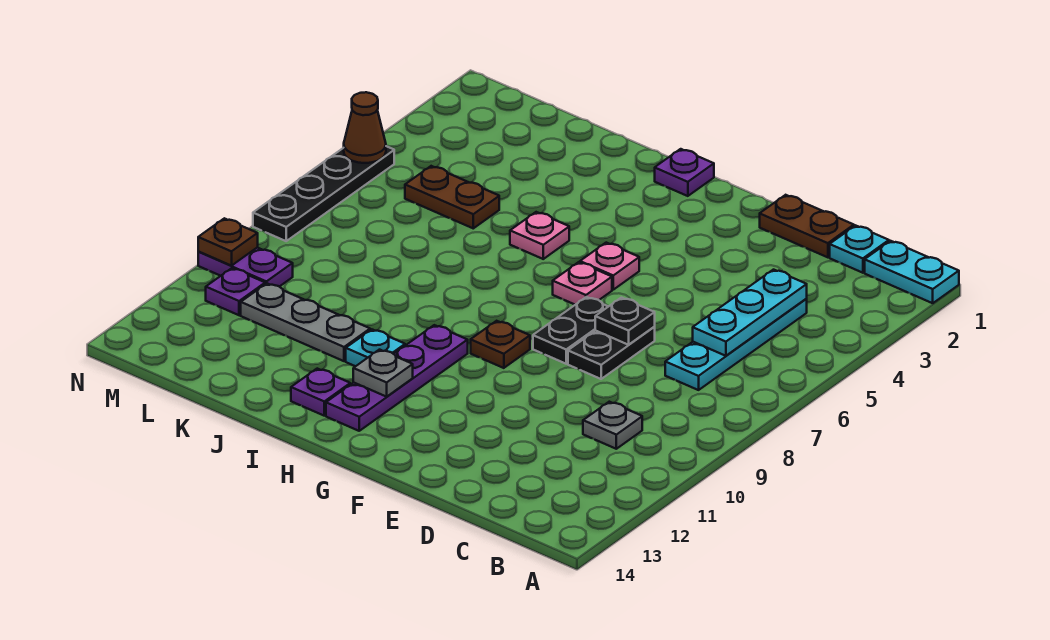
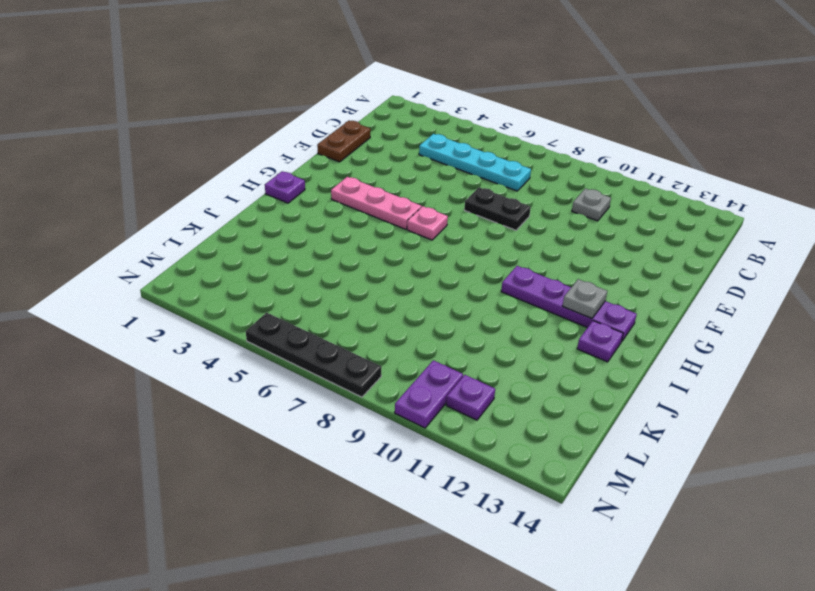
pink 1x3 plate [331,177,422,229] -> pink 1x1 plate [580,243,639,290]
none -> cyan 1x2 plate [865,241,959,303]
none -> cyan 1x1 plate [830,225,889,273]
none -> black 1x2 plate [533,297,608,364]

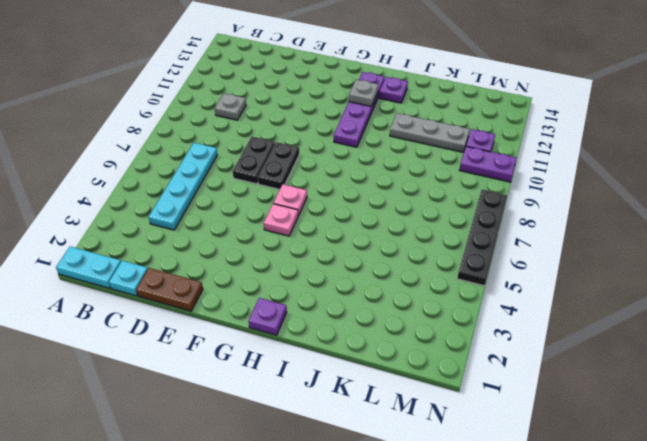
none -> brown 1x1 plate [471,321,530,368]
none -> pink 1x1 plate [510,212,569,259]
none -> cyan 1x1 plate [346,329,405,366]

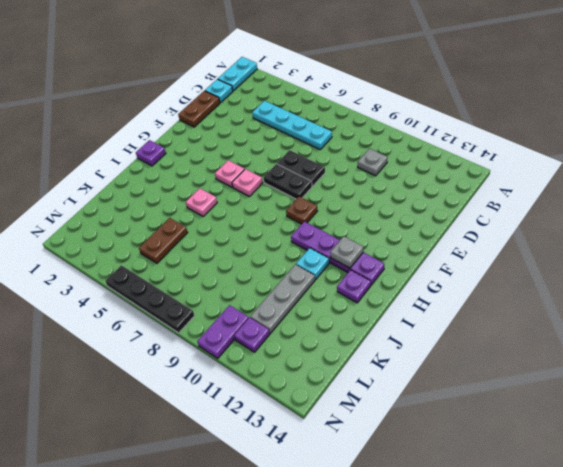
none -> cyan 1x3 plate [693,270,807,356]
none -> black 1x1 plate [595,298,655,345]
none -> brown 1x1 cone [344,92,386,163]

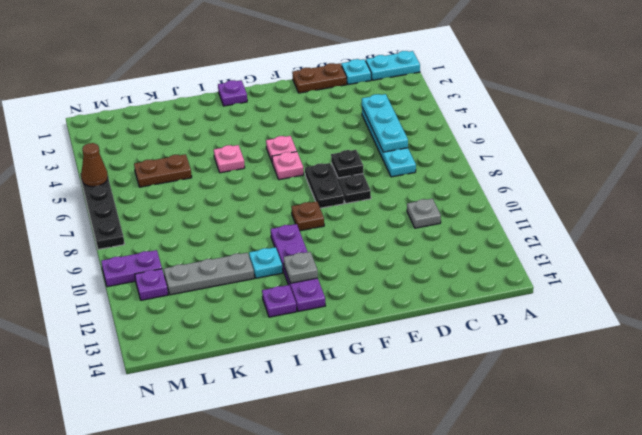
none -> brown 1x1 plate [198,218,258,266]

